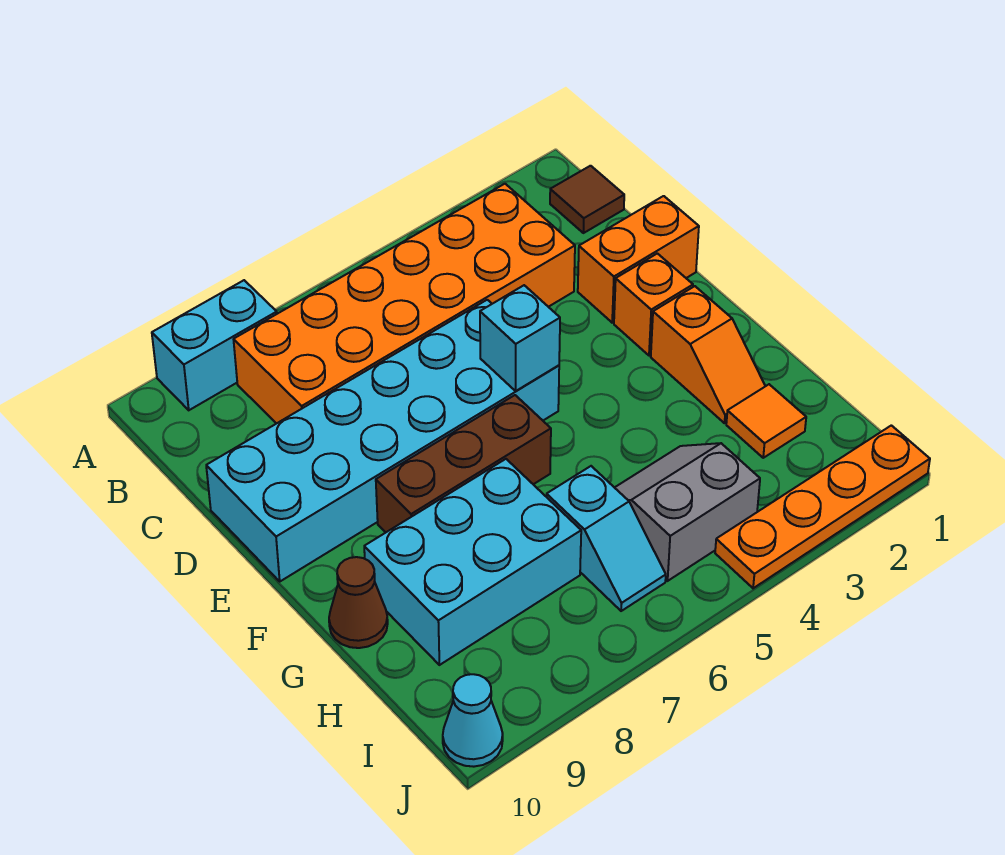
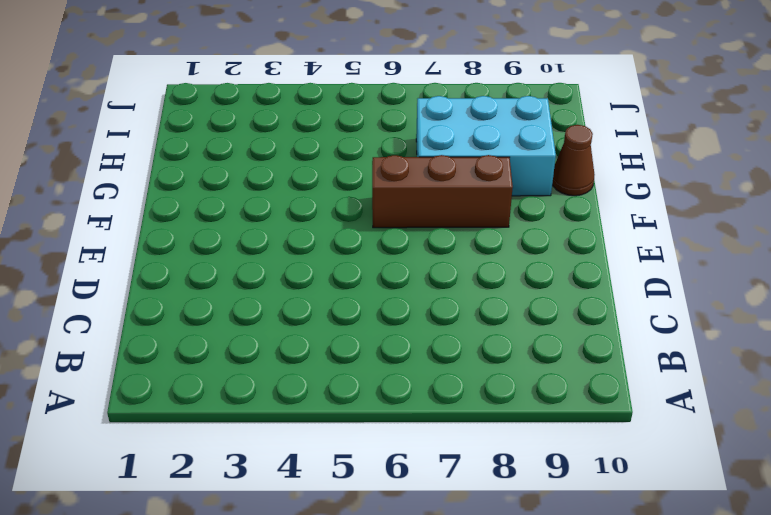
none -> cyan 1x2 brick [152,280,277,410]
none -> brown 1x1 tile [550,166,624,233]
none -> orange 2x6 brick [233,184,575,424]

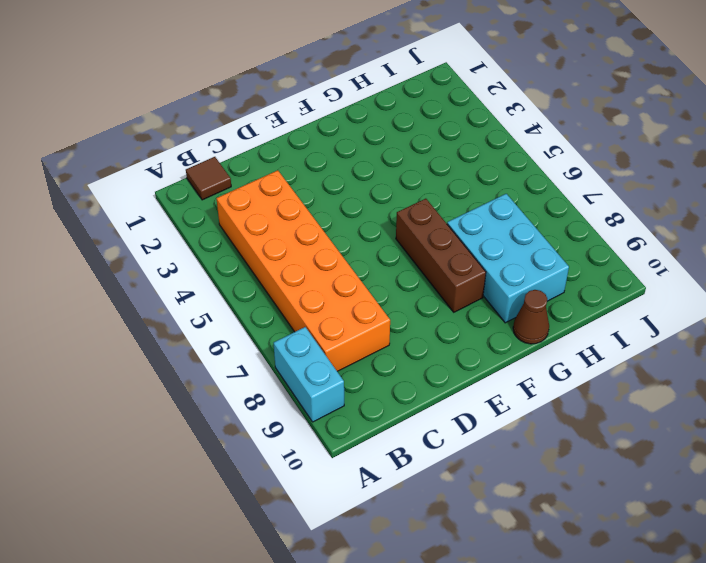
none -> orange 1x2 brick [578,196,699,323]
none -> cyan 2x6 brick [206,300,559,581]
none -> orange 1x1 brick [614,253,693,356]

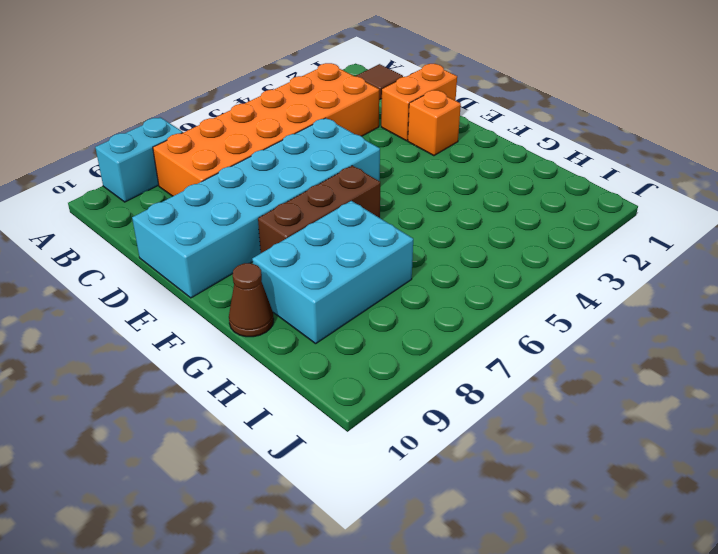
none -> orange 1x2 slope [651,286,765,423]
none -> orange 1x1 tile [726,384,806,458]
none -> grey 2x2 slope [615,443,760,581]

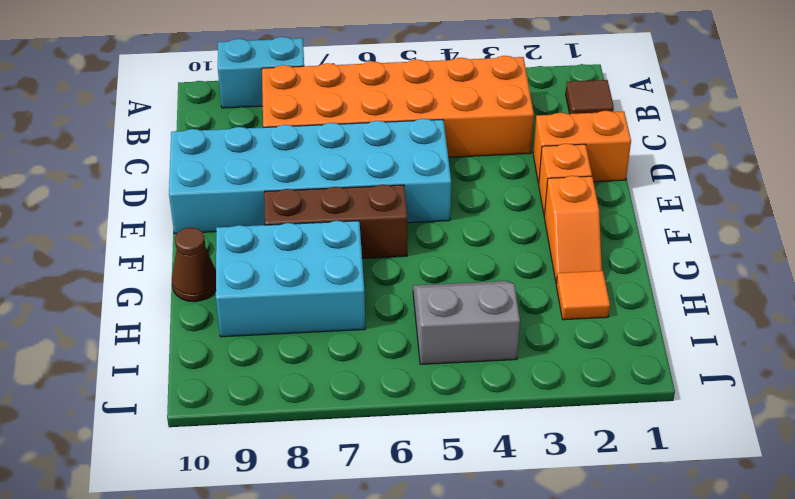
none -> cyan 1x2 slope [546,466,666,611]
none -> orange 1x4 plate [715,425,930,588]
none -> cyan 1x1 cone [443,674,503,767]

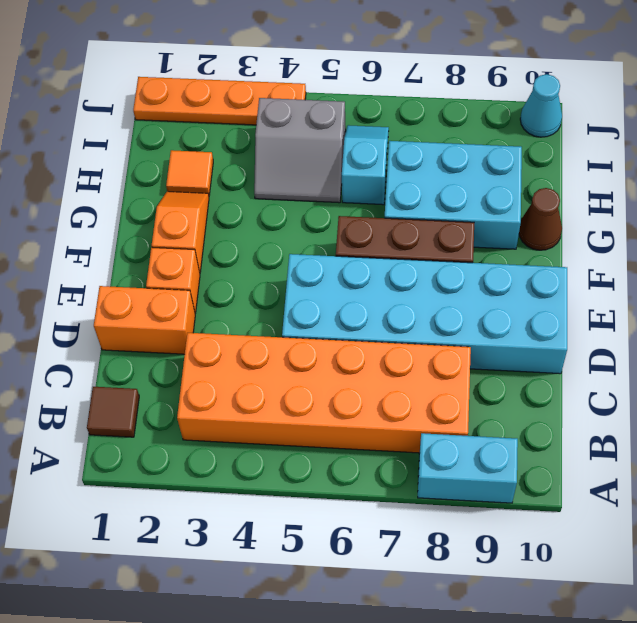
none -> cyan 1x1 brick [480,285,560,391]

